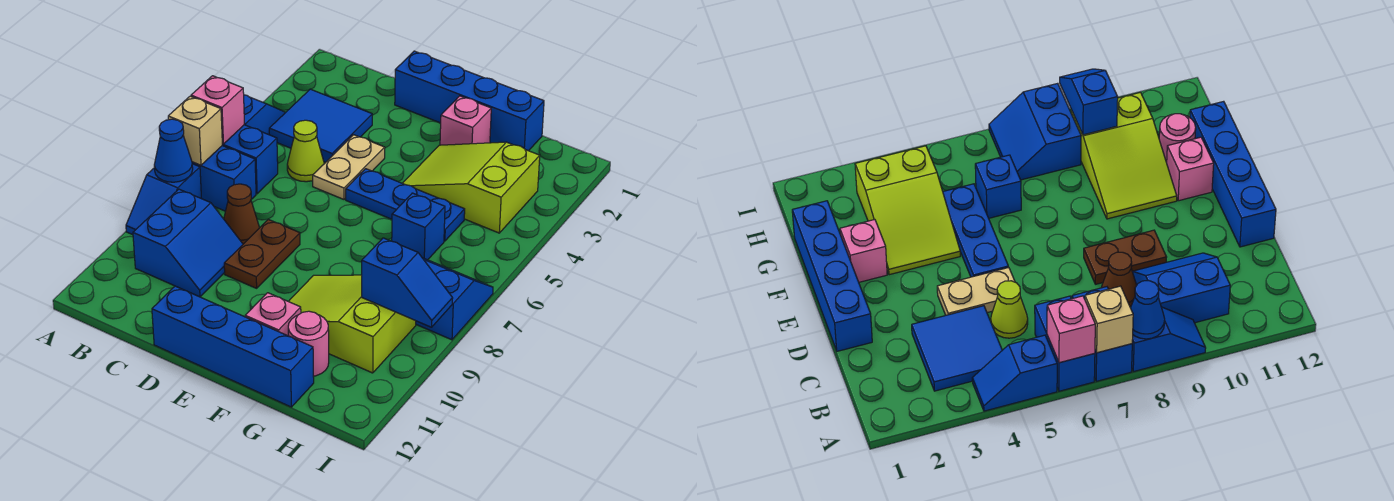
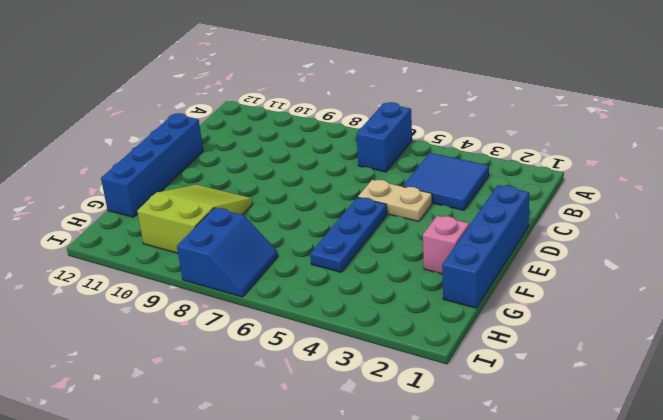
none -> blue 1x2 slope [244,95,286,135]
none -> blue 1x2 brick [192,146,256,211]
none -> blue 1x2 slope [126,164,201,235]

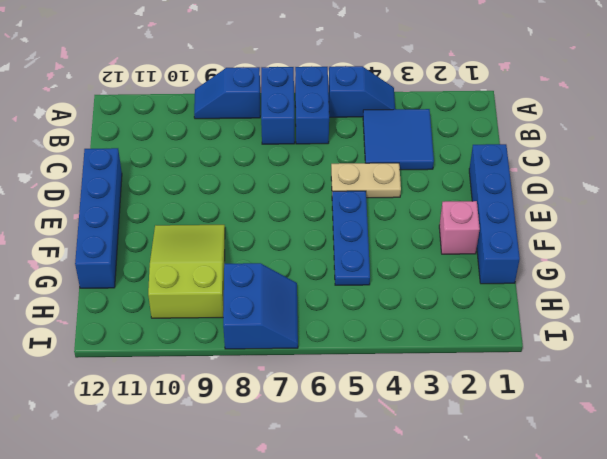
none -> blue 2x2 slope [133,189,243,297]
none -> lime 1x1 cone [287,120,324,182]
none -> brown 1x1 cone [224,184,259,244]

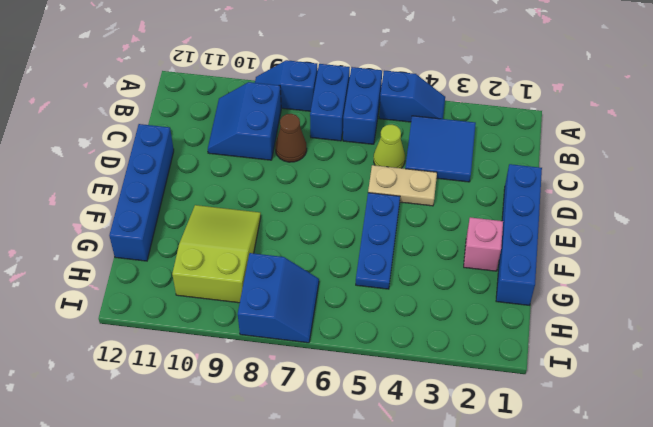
blue 2x2 slope [208,82,281,160] -> blue 2x2 slope turned to [133,189,243,297]
none -> brown 1x2 plate [224,219,300,288]
none -> lime 2x3 slope [402,142,540,233]
none -> pink 1x1 brick [245,293,301,336]

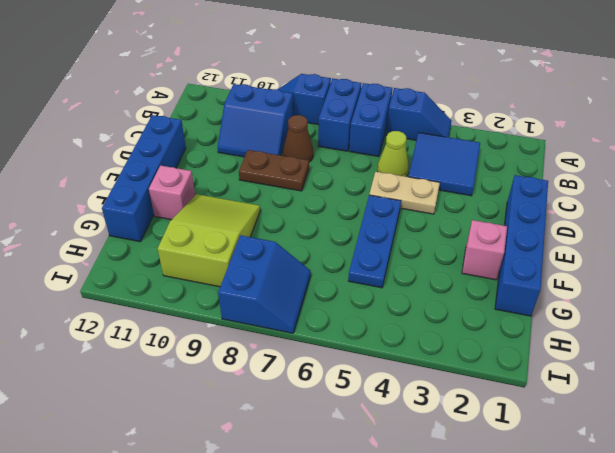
none -> lime 2x3 slope [402,142,540,233]
none -> blue 1x1 brick [392,193,445,260]
none -> pink 1x1 round brick [288,311,329,376]

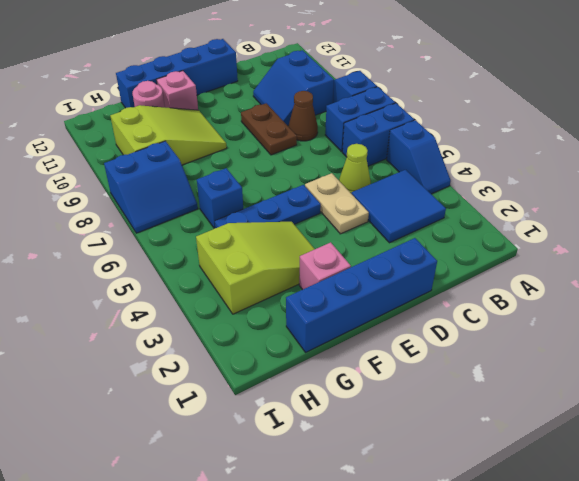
none -> pink 1x1 brick [191,76,245,144]
none -> tan 1x1 brick [168,96,222,165]
none -> blue 1x1 cone [154,119,193,182]

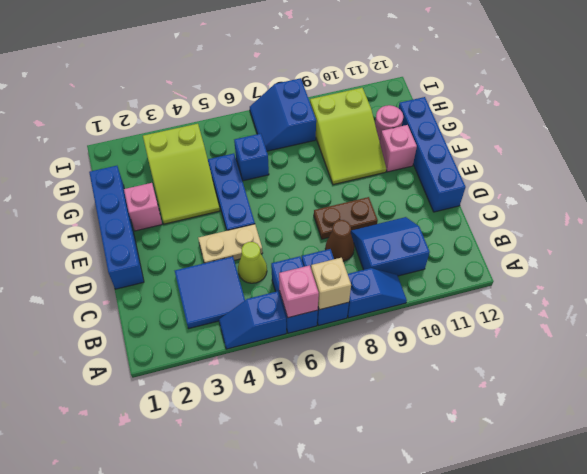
none -> blue 1x1 cone [154,119,193,182]
none -> blue 1x2 slope [362,238,453,327]

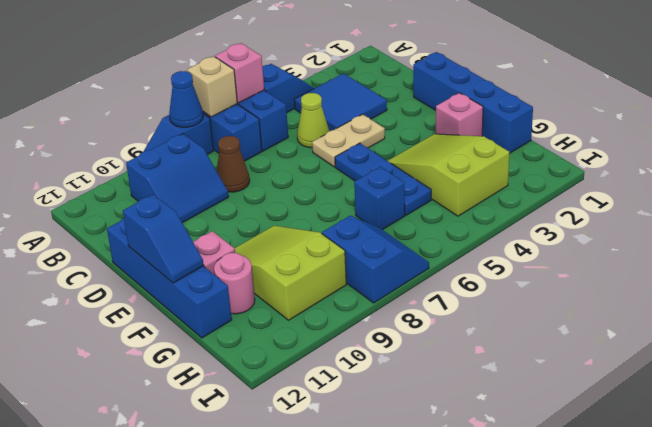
blue 1x2 slope [123,194,204,283] -> blue 1x2 slope moved to [362,238,453,327]
none -> brown 1x2 plate [224,219,300,288]

